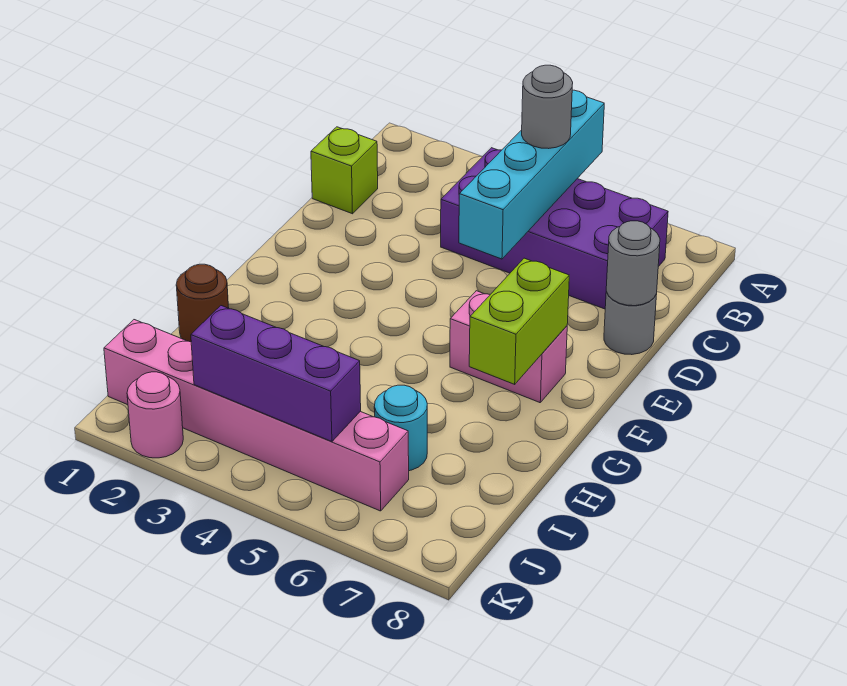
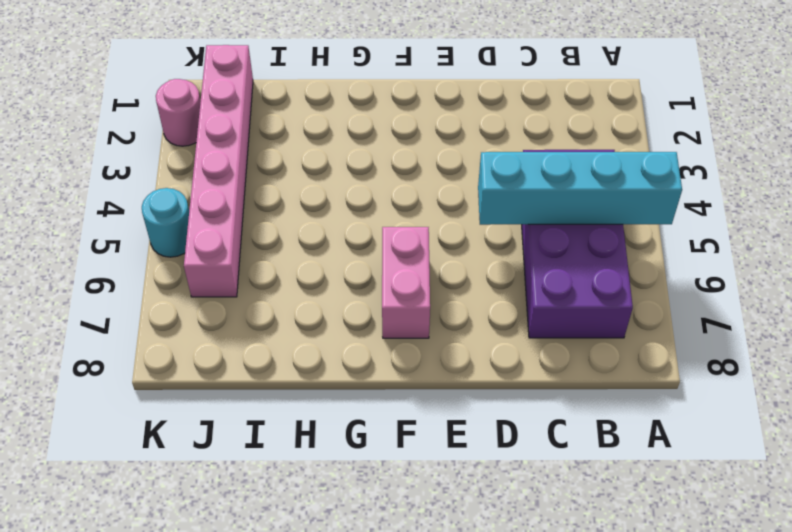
cyan 1x1 round brick [142,188,189,257] -> cyan 1x1 round brick moved to [374,385,427,471]
none -> lime 1x1 brick [311,127,378,214]
none -> grey 1x1 round brick [604,292,657,355]
none -> brown 1x1 round brick [176,264,229,342]

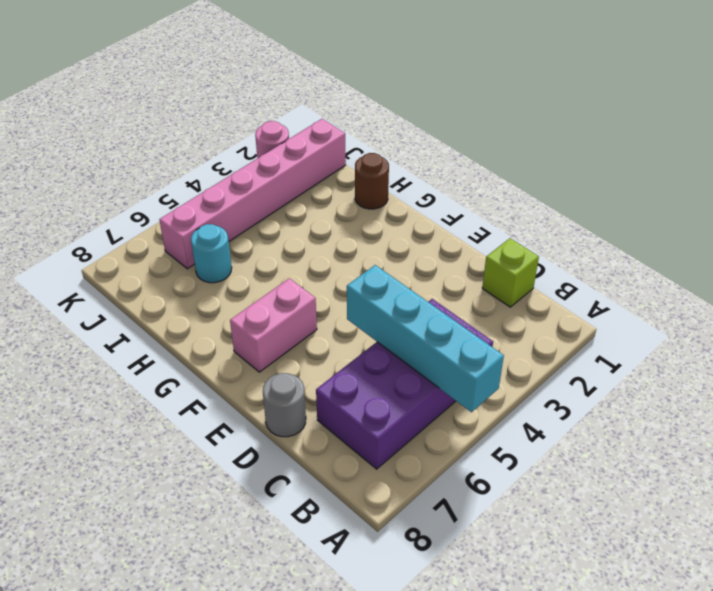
none -> grey 1x1 round brick [606,221,660,306]
none -> lime 1x2 brick [469,258,569,384]
none -> purple 1x3 brick [191,306,361,442]

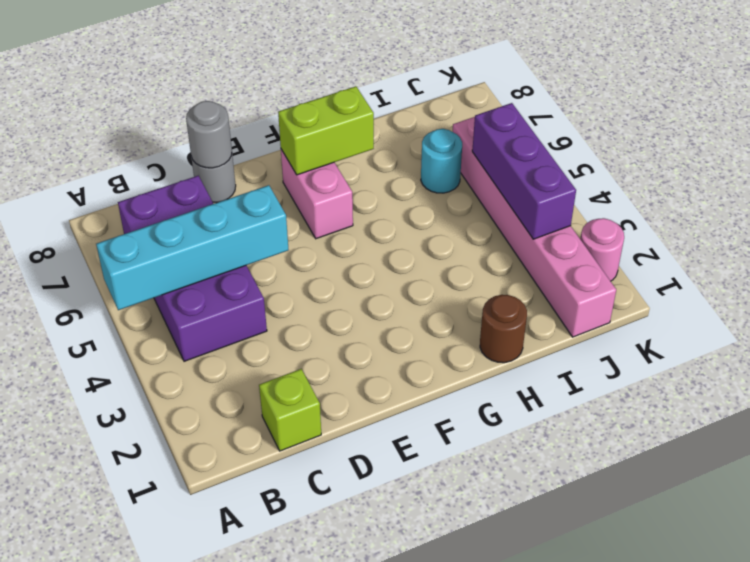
none -> grey 1x1 round brick [522,65,573,149]

